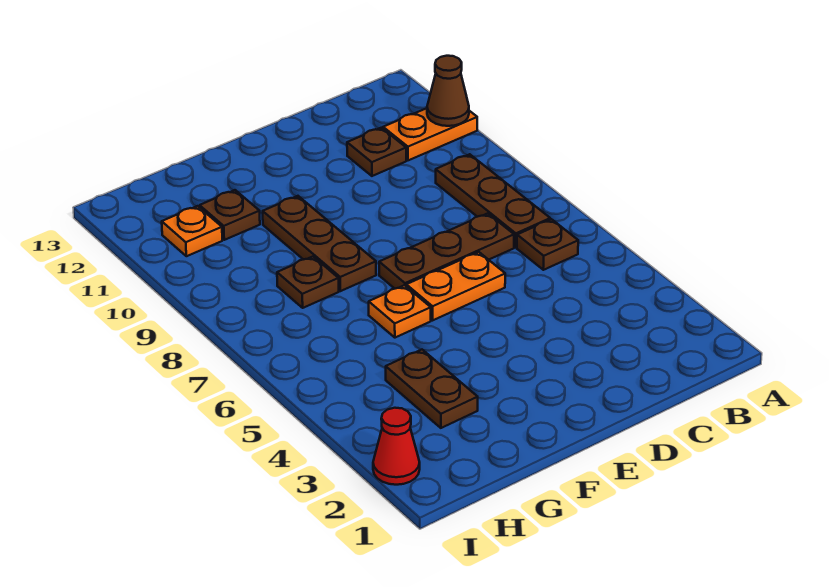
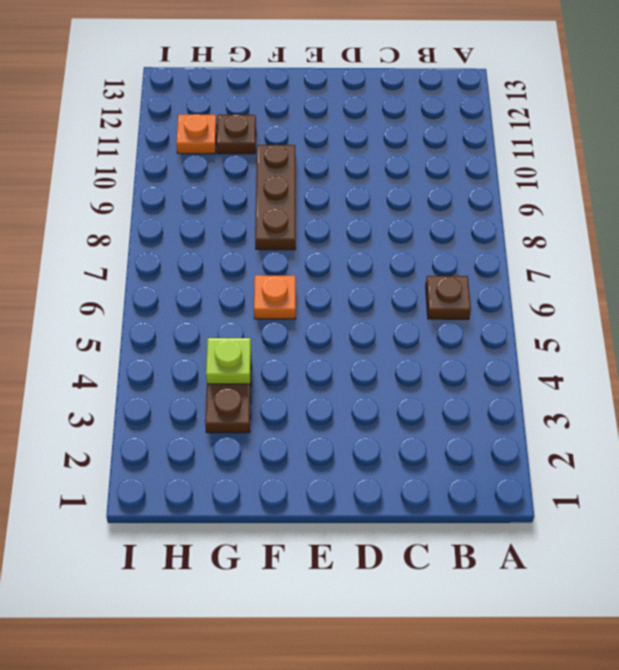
lime 1x1 plate [206,338,251,384] -> none
none -> orange 1x2 plate [383,108,477,160]
none -> brown 1x3 plate [436,154,550,247]
none -> brown 1x3 plate [379,213,514,289]

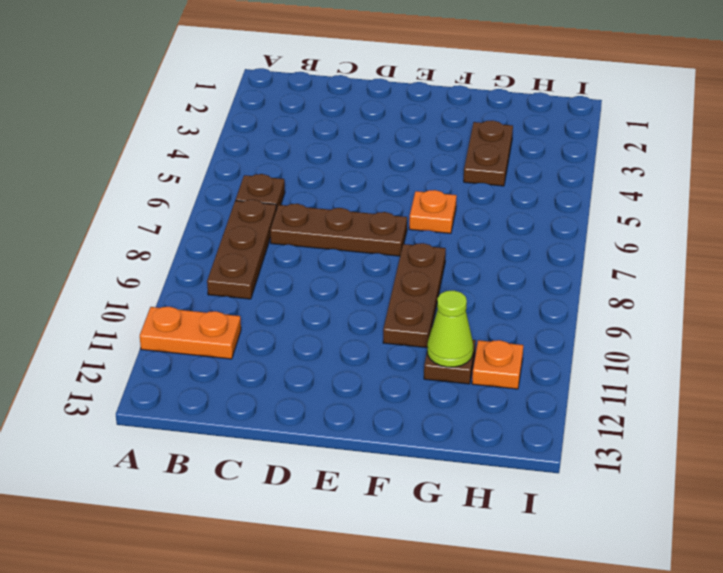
lime 1x1 cone [427,290,473,367] -> none
none -> brown 1x1 plate [347,128,406,176]
none -> orange 1x2 plate [406,252,505,320]
none -> brown 1x1 plate [277,257,339,308]

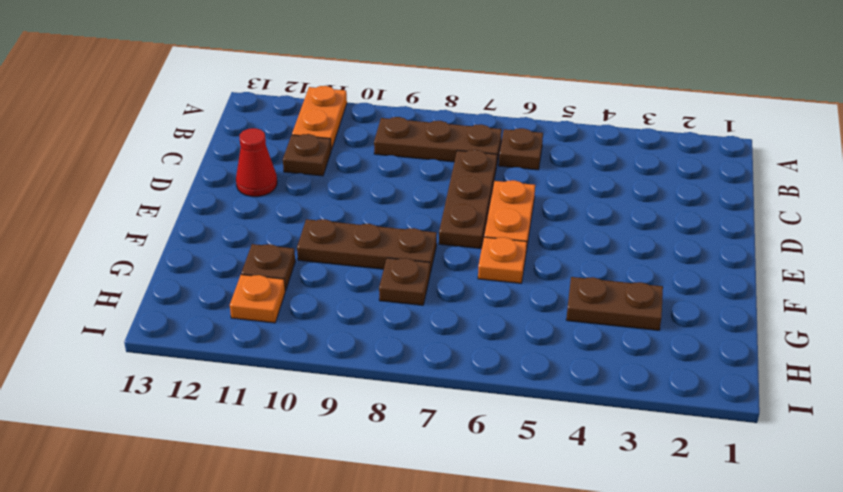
red 1x1 cone [236,128,277,197] -> red 1x1 cone moved to [373,408,420,485]
none -> brown 1x1 cone [427,56,469,126]

